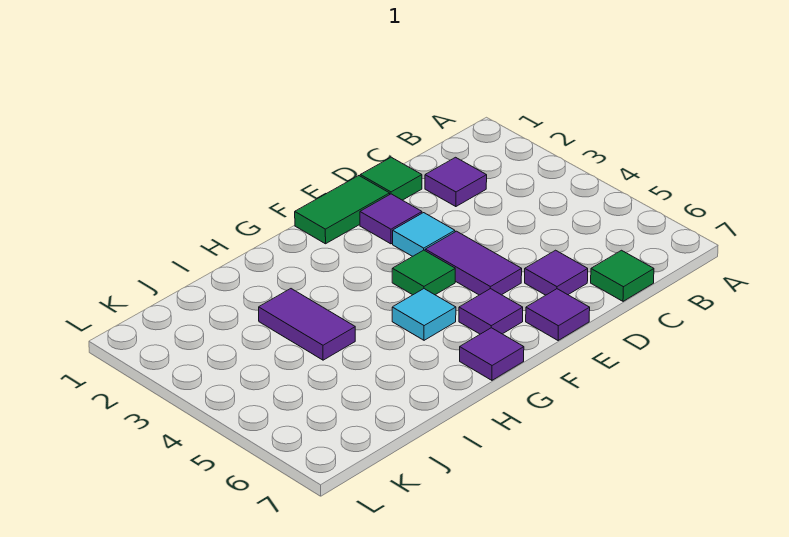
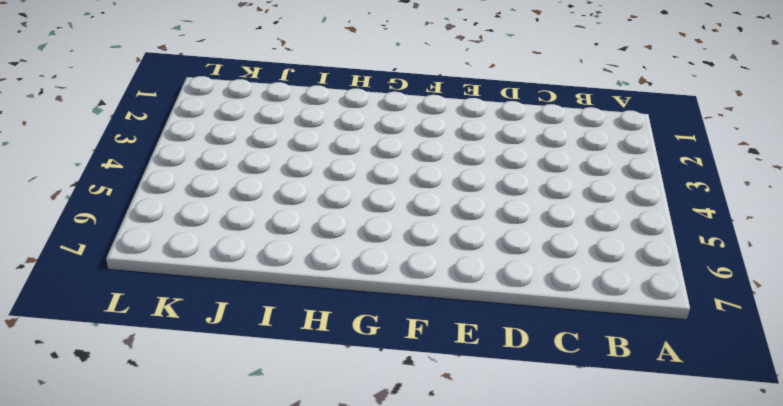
none -> purple 1x1 tile [425,157,487,207]
none -> green 1x1 tile [591,250,654,301]
none -> green 1x1 tile [360,157,422,200]

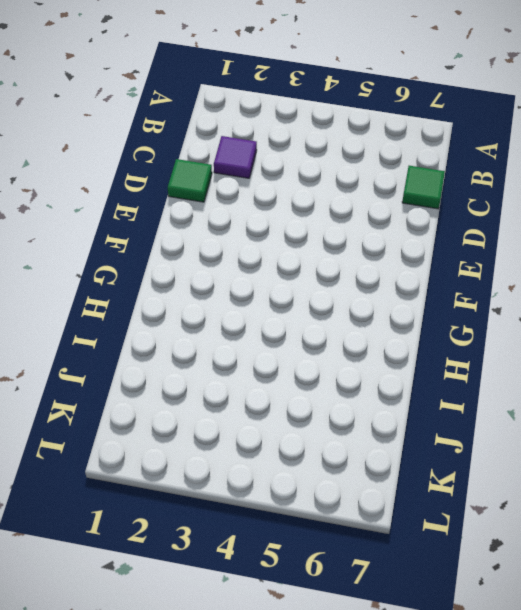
none -> purple 1x1 tile [525,250,588,295]
none -> green 1x2 tile [295,176,390,244]
none -> purple 1x1 tile [360,194,422,244]

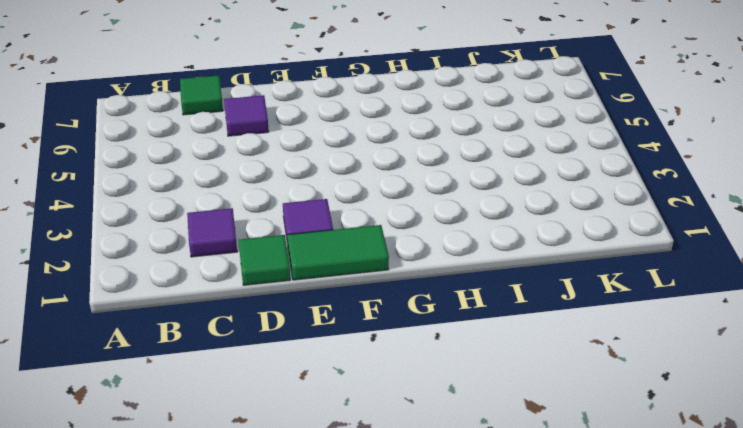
none -> cyan 1x1 tile [393,213,455,256]
none -> purple 1x2 tile [425,231,522,295]
none -> purple 1x1 tile [526,289,590,340]

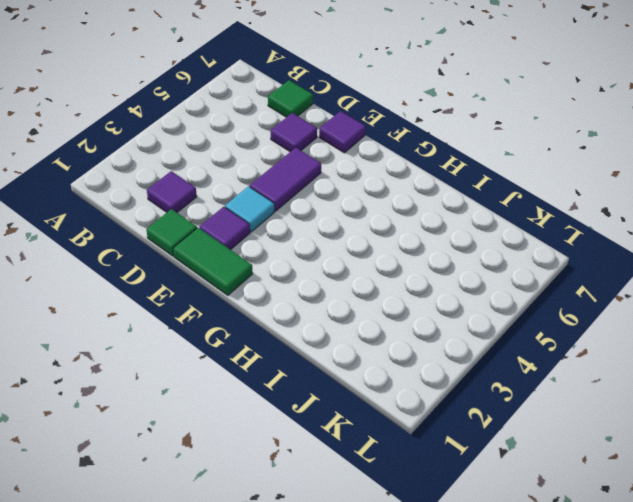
none -> green 1x1 tile [392,250,455,295]
none -> purple 1x1 tile [459,289,523,334]
none -> cyan 1x1 tile [392,289,456,340]

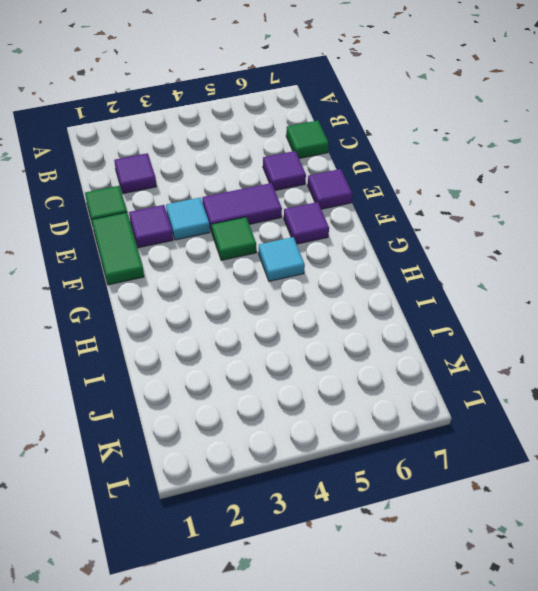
none -> purple 1x1 tile [460,328,524,380]
none -> purple 1x2 tile [259,289,355,360]

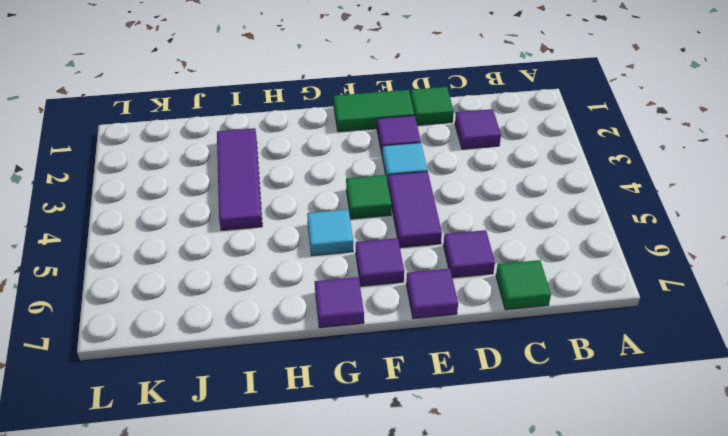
purple 1x3 tile [217,128,262,230] -> purple 1x2 tile [259,289,355,360]

